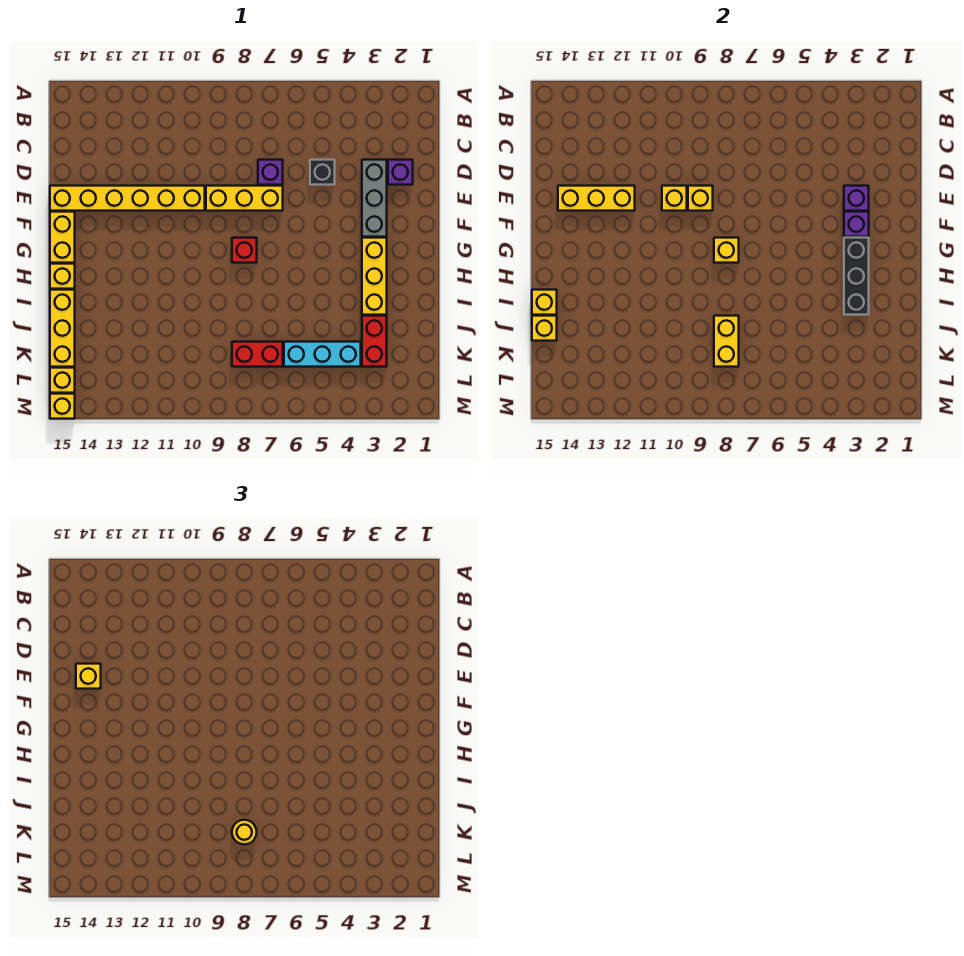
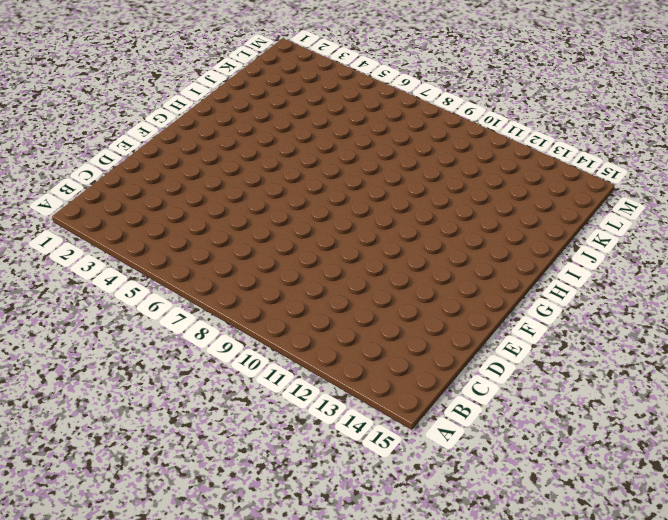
none -> purple 1x1 brick [388,160,413,185]
none -> grey 1x3 brick [362,160,387,237]
none -> black 1x1 brick [310,160,335,185]

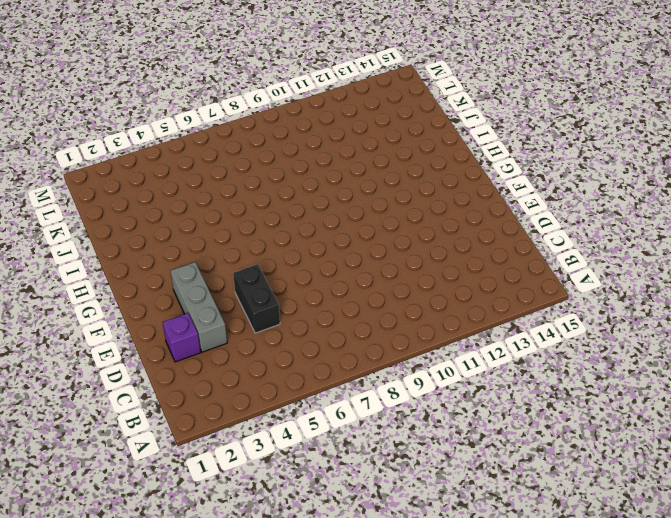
black 1x2 brick [233,264,280,333] -> black 1x1 brick [310,160,335,185]
none -> purple 1x1 brick [258,160,283,185]
none -> yellow 1x3 brick [206,186,283,211]
none -> yellow 1x6 brick [50,186,205,211]

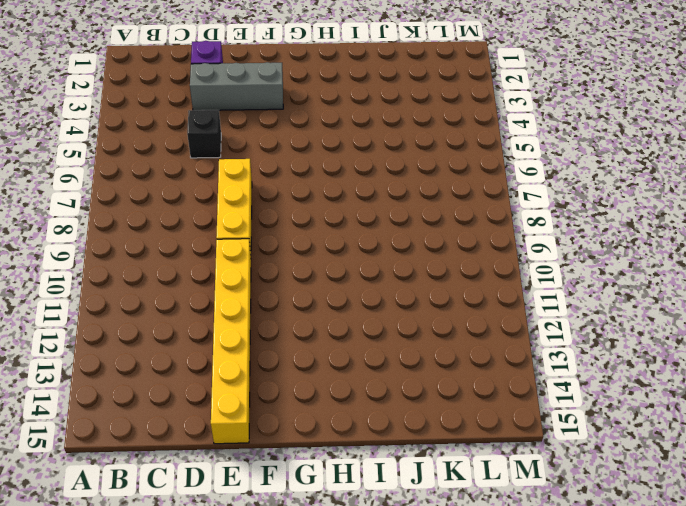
none -> purple 1x1 brick [258,160,283,185]
none -> yellow 1x2 brick [50,212,75,263]
none -> yellow 1x3 brick [362,238,387,315]

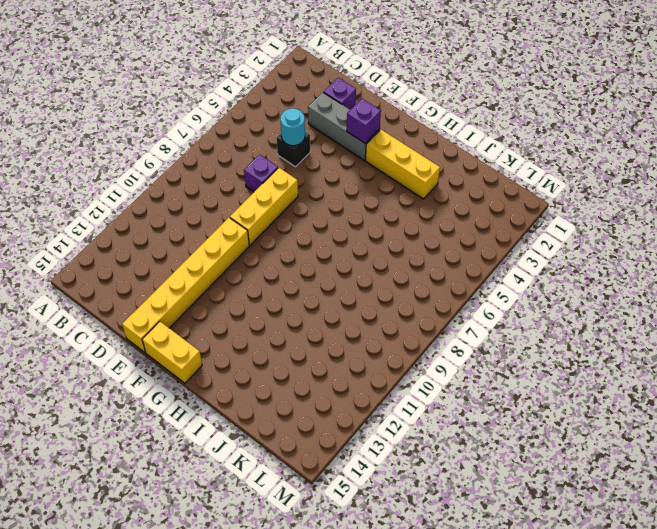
cyan 1x1 round brick [280,108,305,146] -> none
none -> red 1x1 brick [232,238,257,263]
none -> yellow 1x1 brick [50,264,75,289]
none -> yellow 1x3 brick [50,290,75,367]

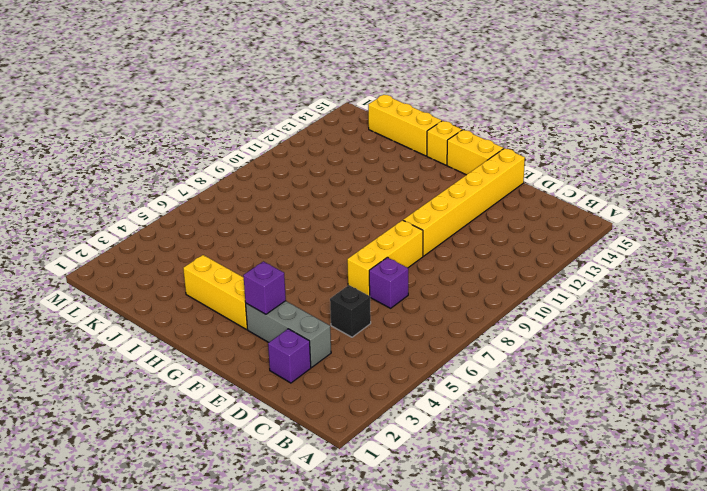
none -> red 1x1 brick [232,238,257,263]
none -> red 1x2 brick [362,316,387,367]
none -> cyan 1x3 brick [284,342,361,367]

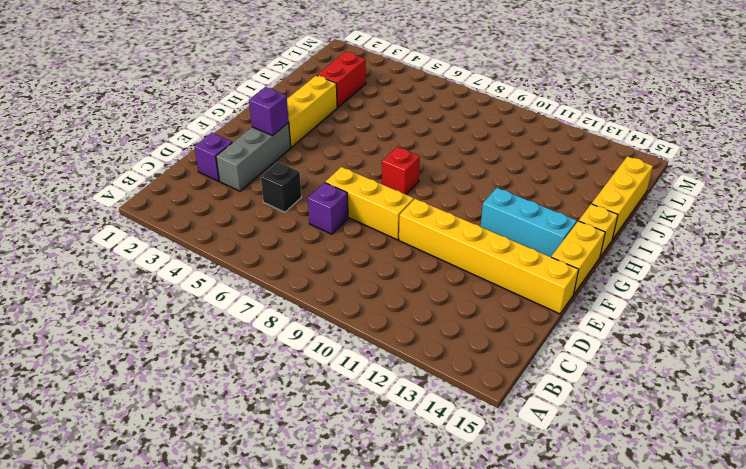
cyan 1x3 brick [481,188,577,257] -> cyan 1x3 brick moved to [284,342,361,367]
none -> red 1x2 brick [232,342,283,367]
none -> yellow 1x1 brick [50,368,75,393]
none -> yellow 1x1 brick [50,394,75,419]

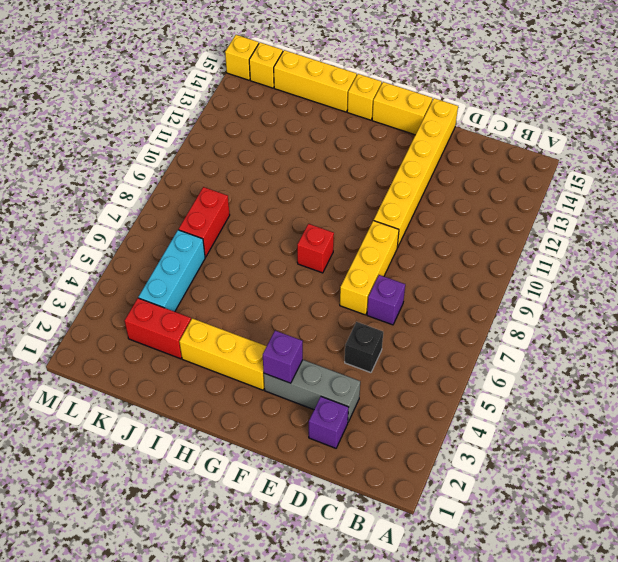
none -> purple 1x1 brick [844,186,869,211]
none -> yellow 1x1 brick [688,186,713,211]
none -> yellow 1x1 brick [662,186,687,211]

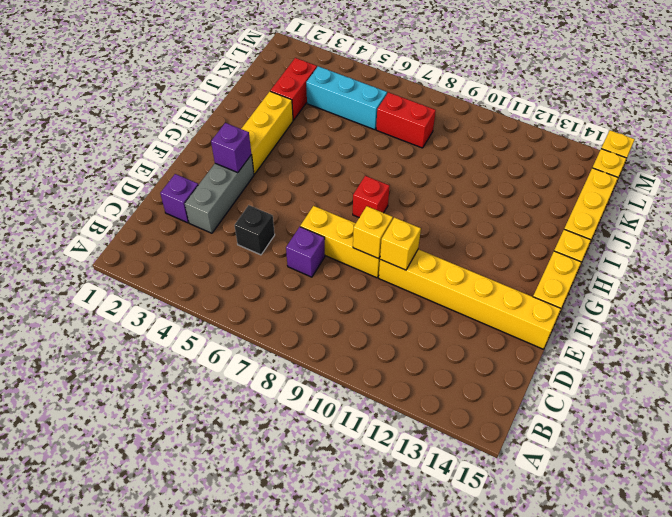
none -> purple 1x1 brick [844,186,869,211]
none -> yellow 1x3 brick [558,186,635,211]
none -> black 1x3 brick [844,238,869,315]

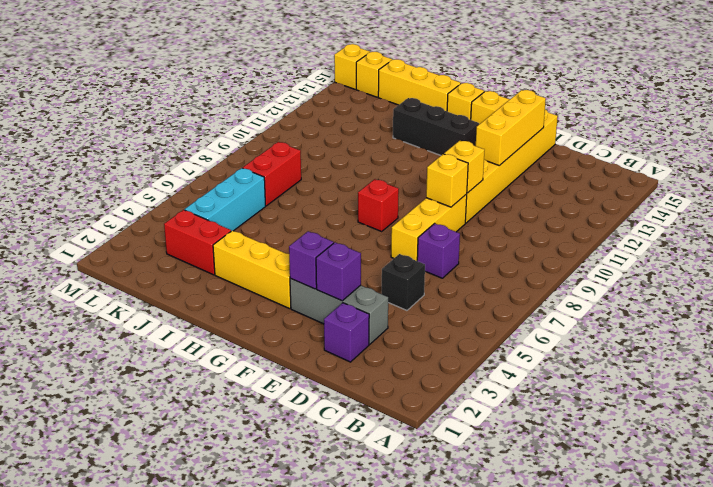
black 1x3 brick [393,98,479,155] -> black 1x3 brick moved to [844,238,869,315]
none -> yellow 1x1 brick [714,238,739,263]
none -> yellow 1x1 brick [532,290,557,315]
none -> yellow 1x2 brick [714,316,739,367]

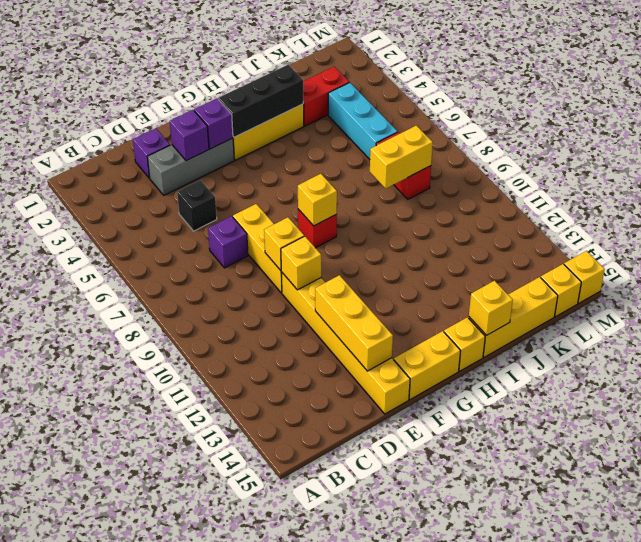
none -> yellow 1x1 brick [532,316,557,341]
none -> yellow 1x1 brick [76,664,101,689]
none -> yellow 1x1 round brick [232,820,257,845]

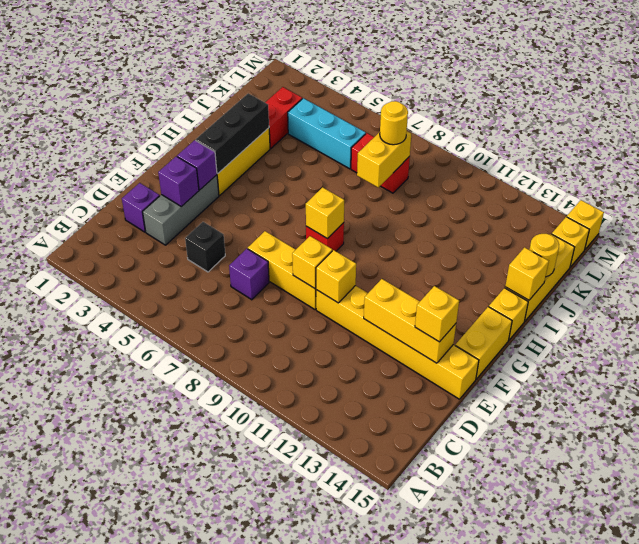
yellow 1x1 round brick [529,234,559,277] -> yellow 1x1 brick [532,316,557,341]

